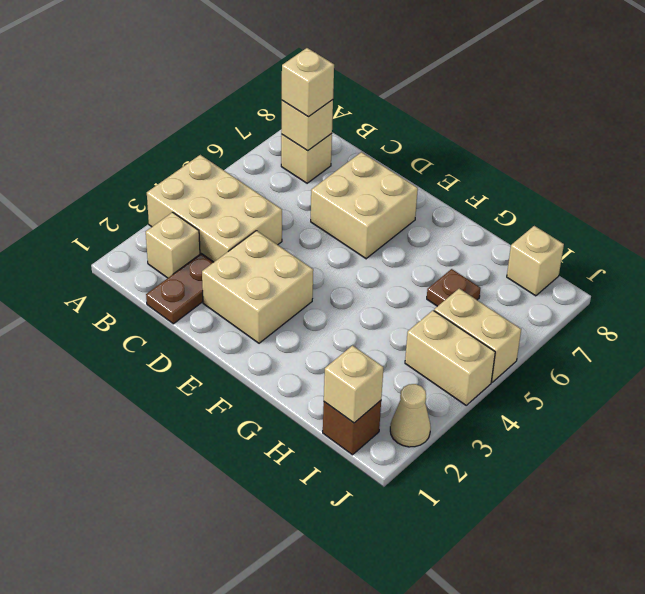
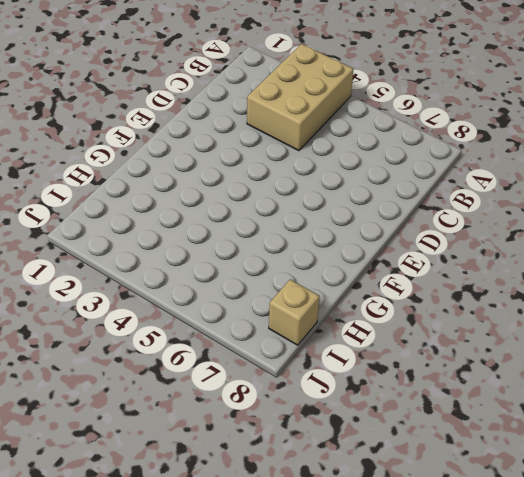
none -> tan 1x1 brick [146,212,200,278]
none -> tan 1x1 brick [281,134,332,183]
none -> brown 1x2 plate [146,254,213,324]

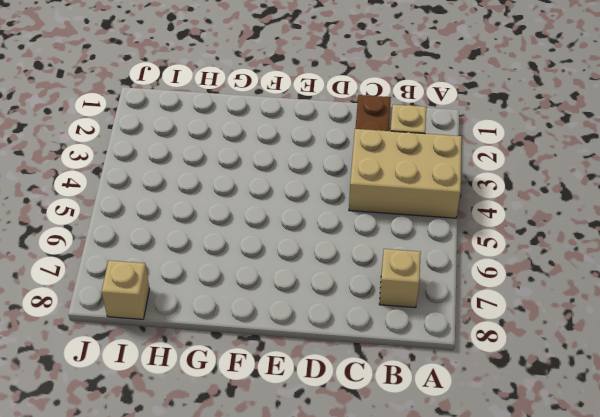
none -> tan 2x2 brick [202,231,313,343]
none -> tan 2x2 brick [311,152,418,259]
none -> brown 1x1 plate [427,269,481,306]

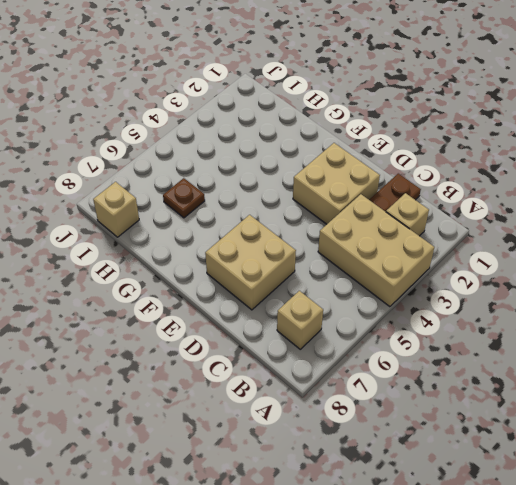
none -> brown 1x1 brick [323,401,381,455]
none -> tan 1x2 brick [405,310,495,405]
none -> tan 1x2 brick [434,289,521,382]

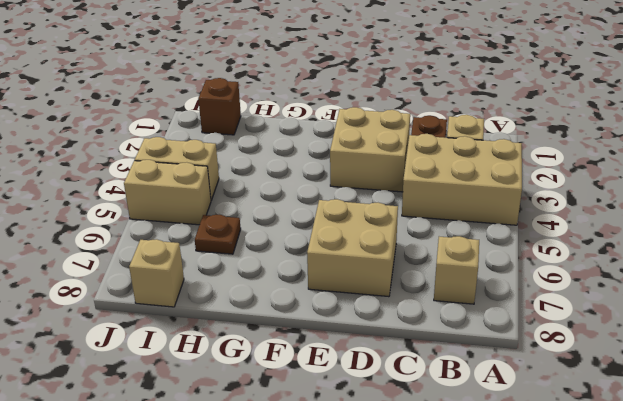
none -> tan 1x1 cone [390,384,431,447]
none -> tan 1x1 brick [281,100,333,151]
none -> tan 1x1 brick [324,345,384,423]

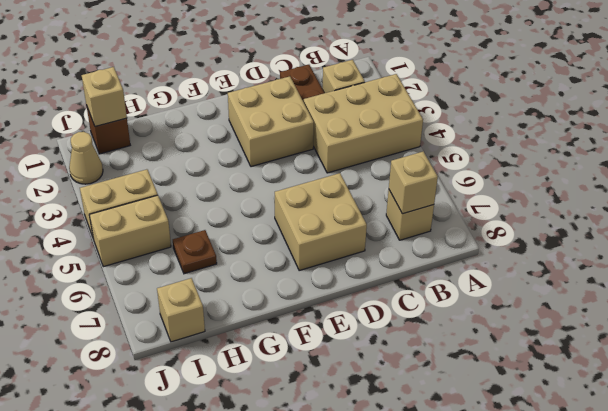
none -> tan 1x1 brick [282,48,334,117]

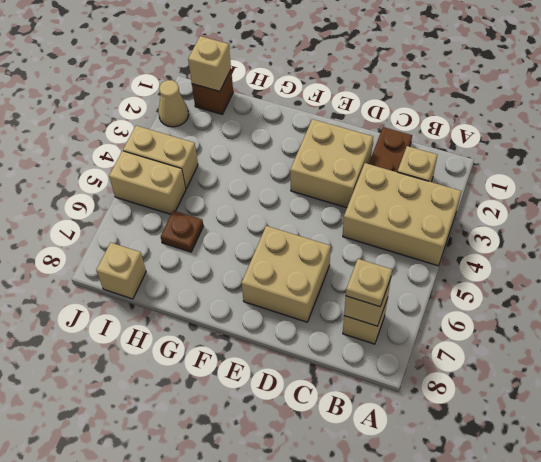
tan 1x1 plate [346,259,392,307] -> tan 1x1 brick [282,48,334,117]

